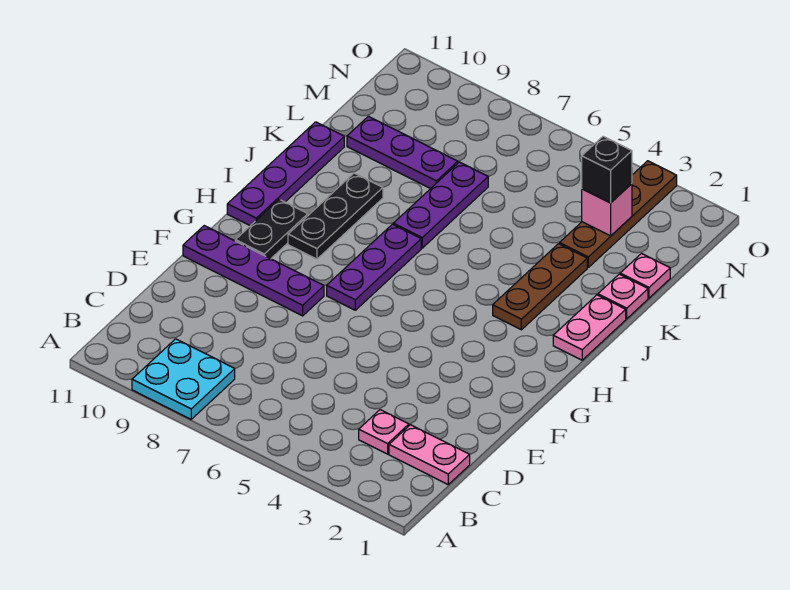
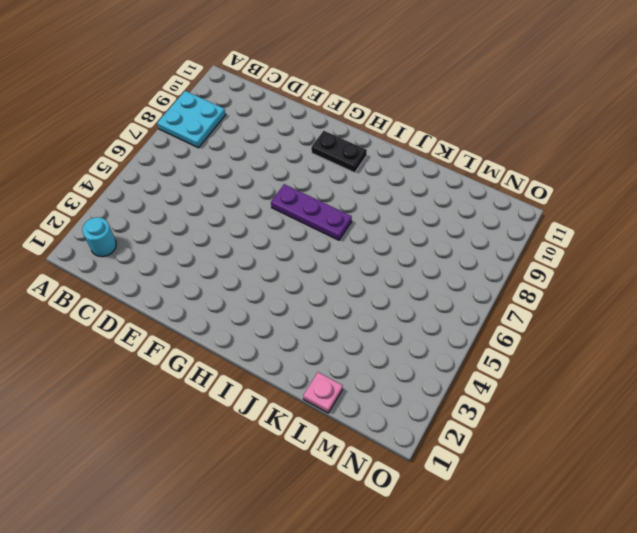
cyan 1x1 round brick [82,217,116,257] -> none
none -> pink 1x2 plate [389,425,470,484]
none -> pink 1x1 plate [359,410,409,454]
none -> purple 1x4 plate [183,226,324,316]

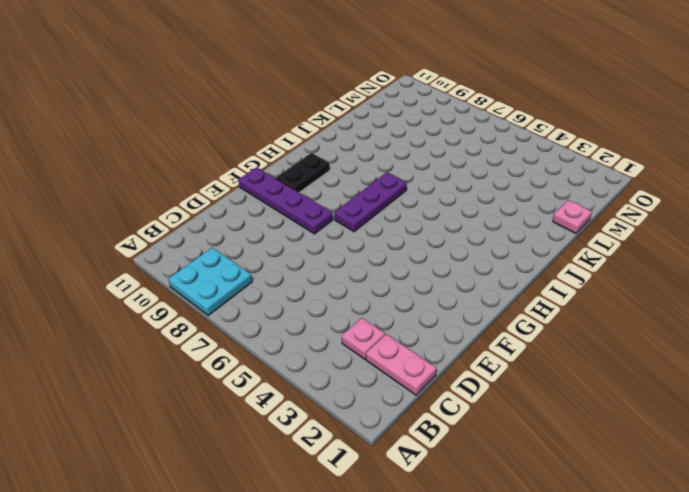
none -> black 1x3 plate [288,173,383,259]
none -> purple 1x4 plate [227,122,344,226]
none -> pink 1x2 plate [553,295,626,360]

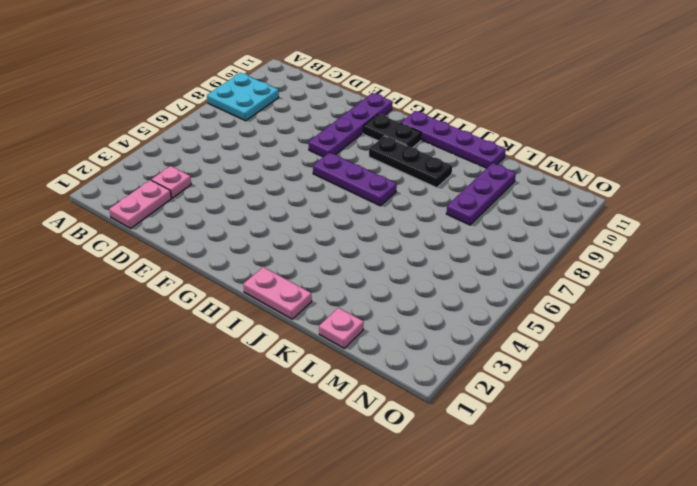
none -> brown 1x3 plate [493,244,587,330]
none -> purple 1x3 plate [393,162,488,248]
none -> pink 1x1 plate [598,274,648,319]

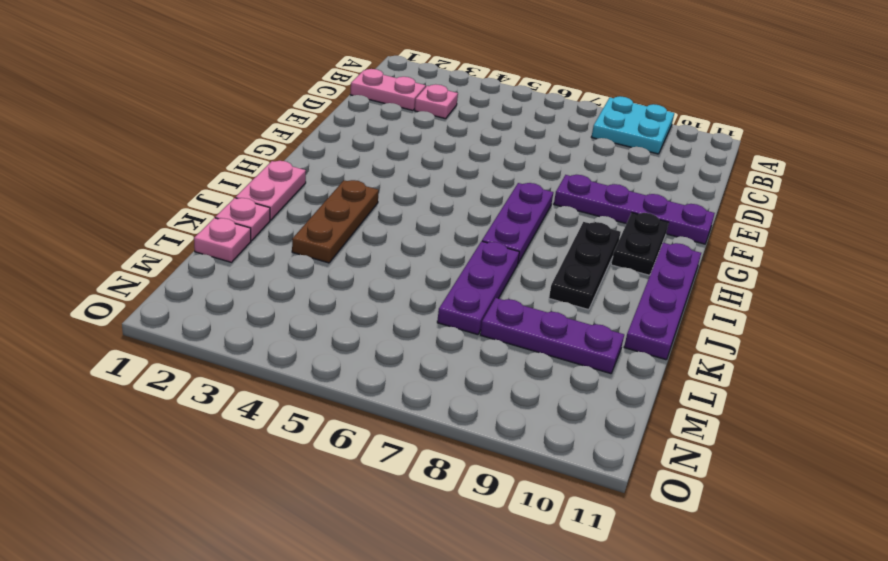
none -> brown 1x4 plate [560,161,677,267]
none -> pink 1x1 brick [582,184,632,236]
none -> black 1x1 brick [582,136,632,203]

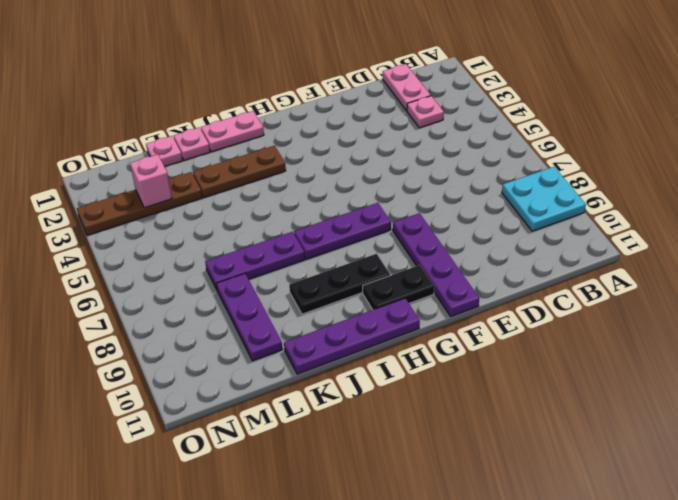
none -> black 1x1 brick [582,136,632,203]

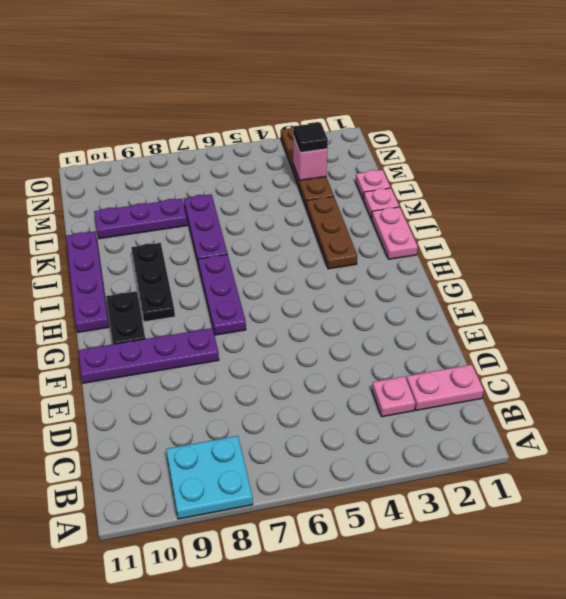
black 1x1 tile [293,123,328,153] -> black 1x1 brick [582,136,632,203]

